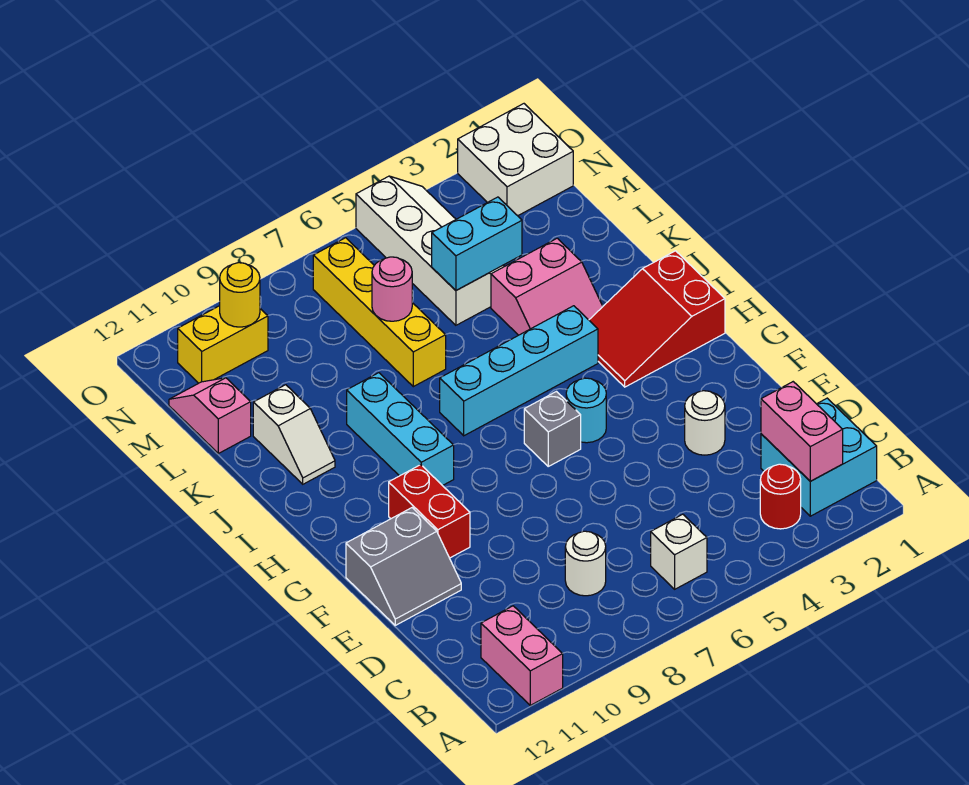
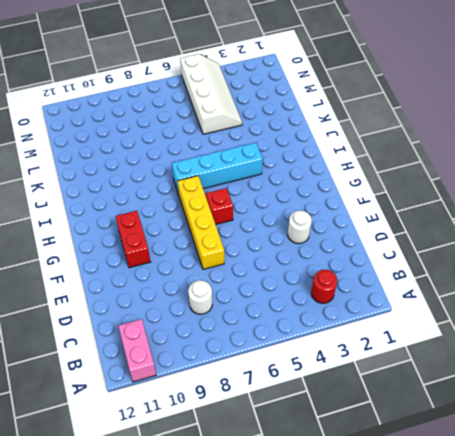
yellow 1x4 brick [178,176,224,269] -> yellow 1x4 brick moved to [313,238,446,387]
red 1x1 brick [206,188,233,225] -> grey 1x1 brick [524,392,581,466]
none -> cyan 2x2 brick [761,398,877,516]
none -> white 1x1 brick [651,514,707,589]
none -> grey 2x2 slope [346,508,461,625]

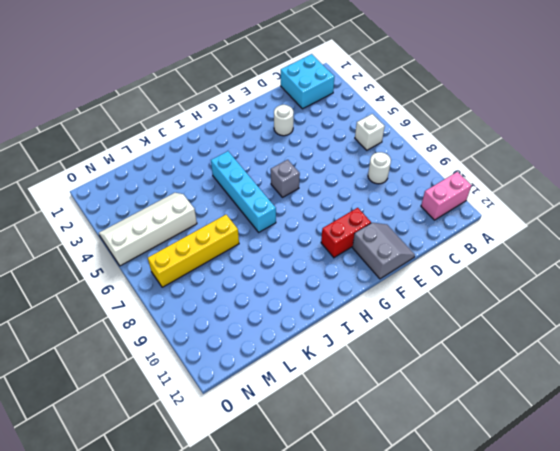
none -> red 1x1 round brick [760,464,801,529]
none -> cyan 1x1 round brick [566,378,606,443]
none -> red 2x3 slope [589,251,725,387]

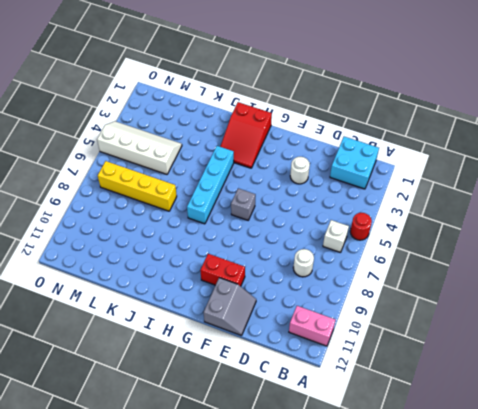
red 1x1 round brick [350,213,372,240] -> red 1x1 round brick moved to [760,464,801,529]
none -> cyan 1x1 round brick [566,378,606,443]
none -> cyan 1x3 brick [347,373,454,486]
none -> pink 2x2 slope [491,238,603,335]

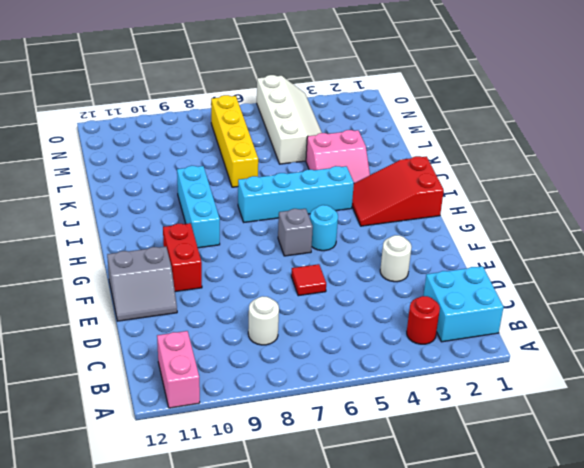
red 1x1 tile [291,264,326,296] -> none
none -> white 1x1 brick [651,514,707,589]
none -> white 1x2 slope [253,385,335,484]
none -> pink 1x2 slope [169,378,251,453]

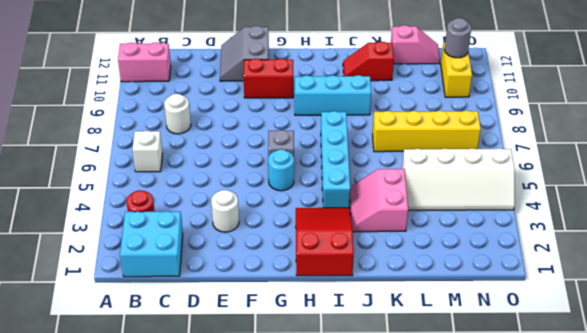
red 1x2 slope [343,42,394,81] -> white 1x2 slope [253,385,335,484]
grey 1x1 round brick [444,18,471,58] -> none
none -> white 2x2 brick [458,104,573,216]
none -> pink 1x2 brick [761,382,843,481]
none -> cyan 1x2 brick [432,197,522,290]

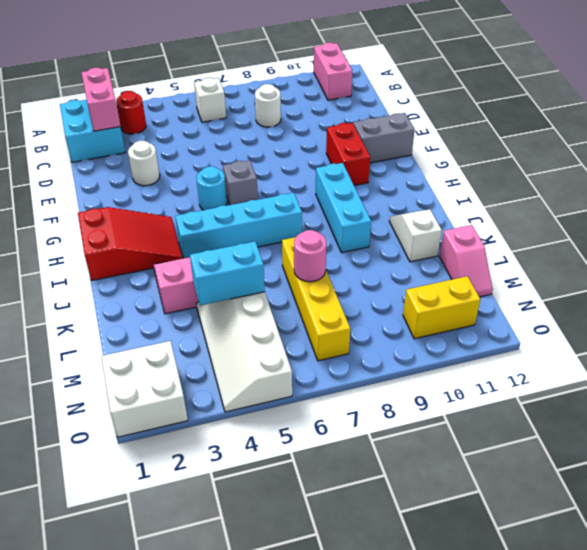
none -> yellow 1x1 round brick [220,263,260,327]

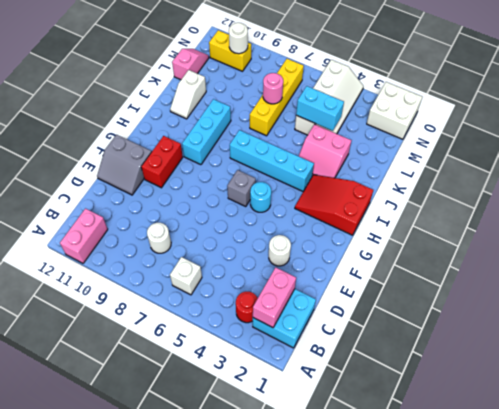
white 1x1 round brick [229,23,248,54] -> yellow 1x1 round brick [220,263,260,327]

